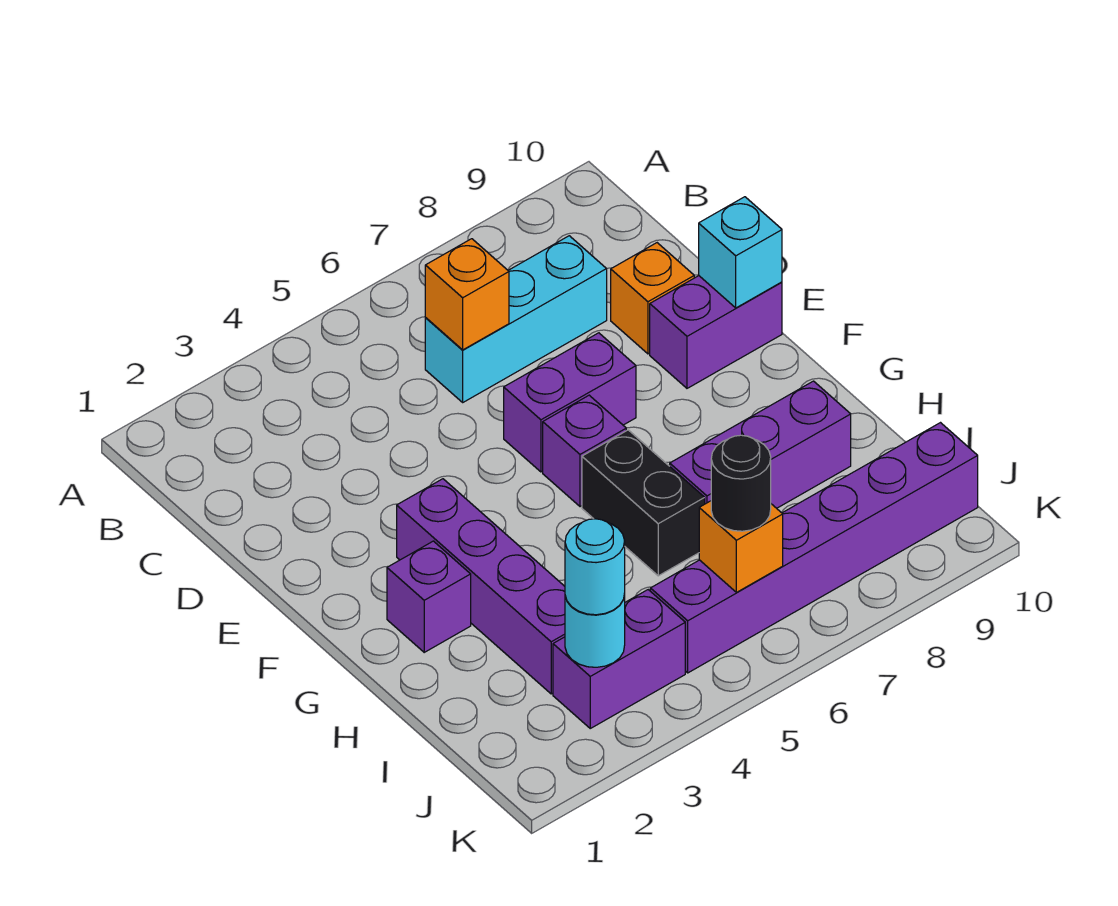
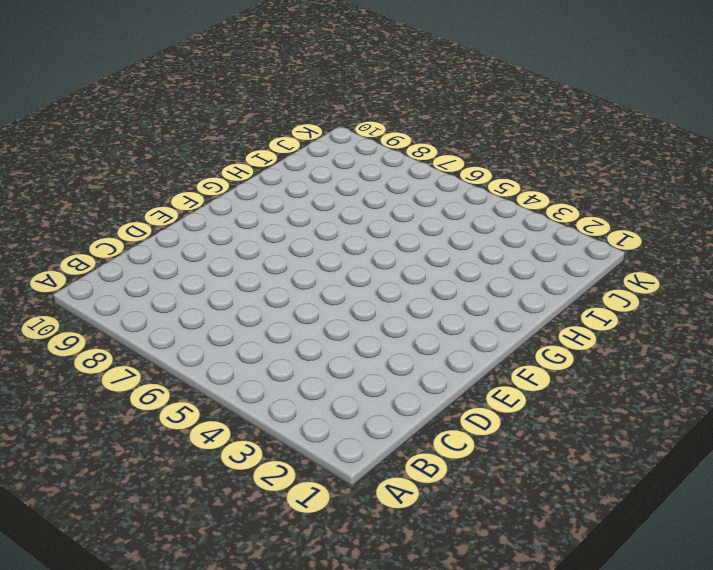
none -> cyan 1x3 brick [425,236,607,402]
none -> orange 1x1 brick [611,243,694,354]
none -> purple 1x2 brick [504,333,636,472]

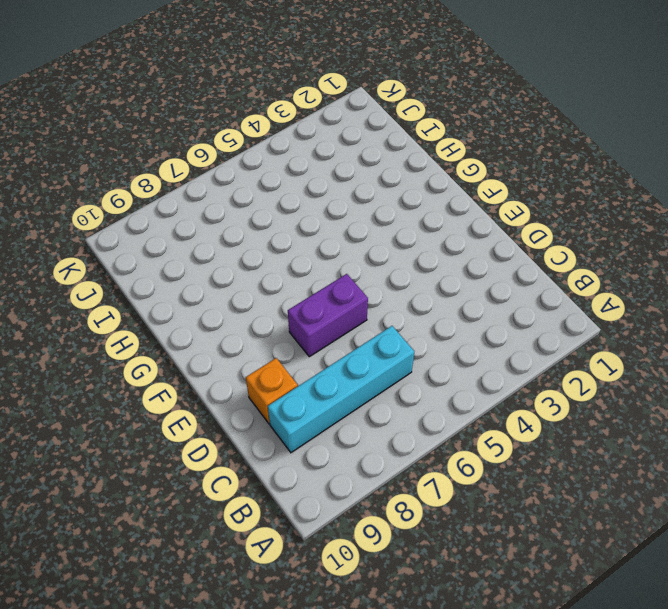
cyan 1x4 brick [268,326,414,453] -> cyan 1x3 brick [425,236,607,402]
none -> purple 1x2 brick [650,276,782,388]
none -> purple 1x4 brick [397,479,565,694]
none -> purple 1x1 brick [543,395,626,507]

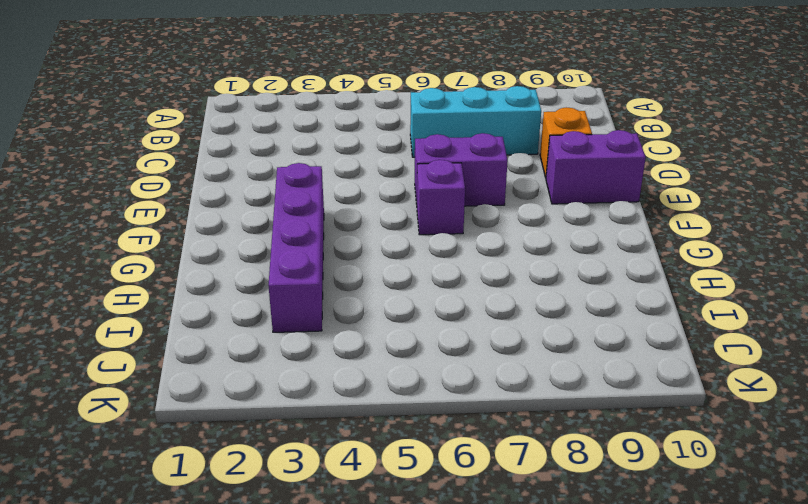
none -> purple 1x1 brick [387,541,471,652]
none -> black 1x2 brick [582,430,705,576]
none -> purple 1x3 brick [670,381,851,508]

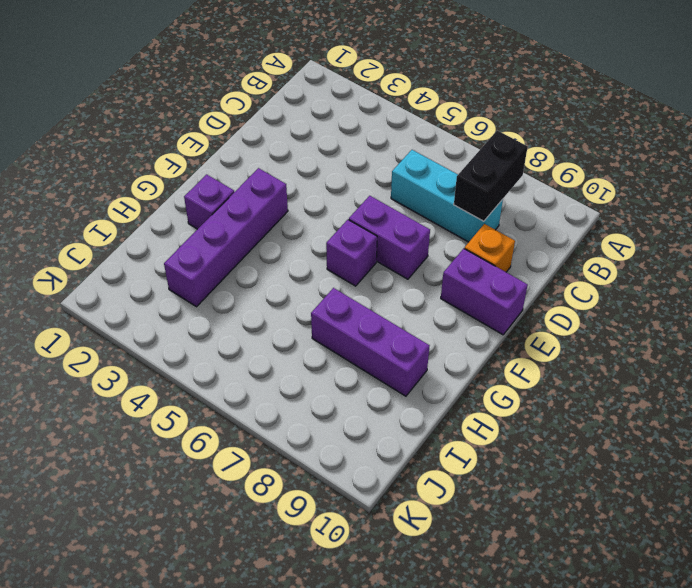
black 1x2 brick [454,131,528,221] -> black 1x2 brick moved to [582,430,705,576]
none -> purple 1x2 brick [553,590,685,728]
none -> purple 1x6 brick [650,423,978,673]
none -> orange 1x1 brick [425,239,509,350]

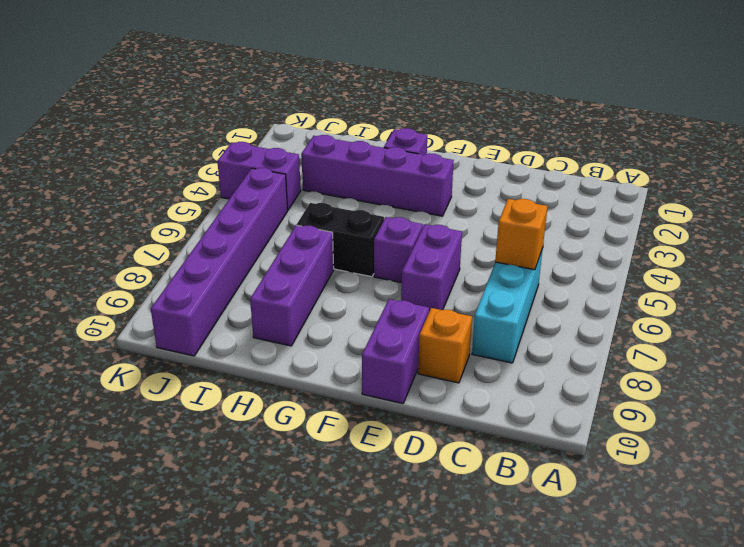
purple 1x2 brick [217,142,301,210] -> purple 1x2 brick turned to [553,590,685,728]
none -> cyan 1x1 brick [699,197,782,308]
none -> cyan 1x1 round brick [565,594,625,667]
none -> orange 1x1 brick [699,501,783,592]

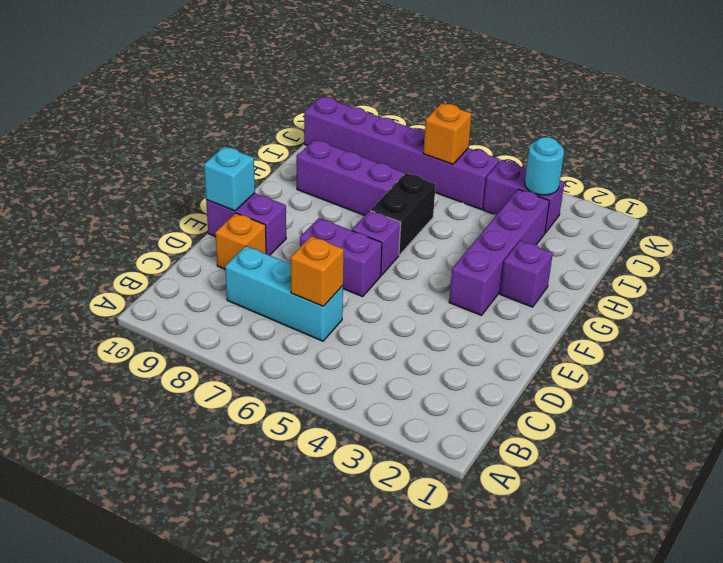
none -> cyan 1x1 round brick [565,519,625,615]
none -> black 1x1 round brick [711,435,771,531]

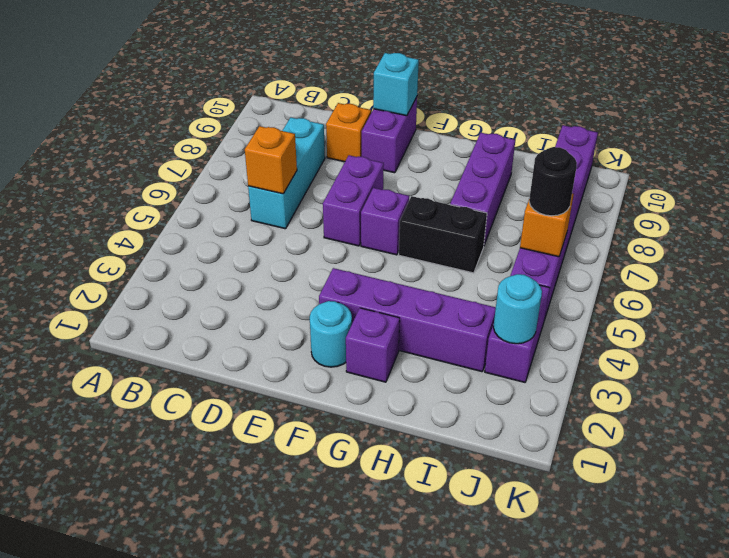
cyan 1x1 round brick [310,301,352,367] -> cyan 1x1 round brick moved to [565,519,625,615]

